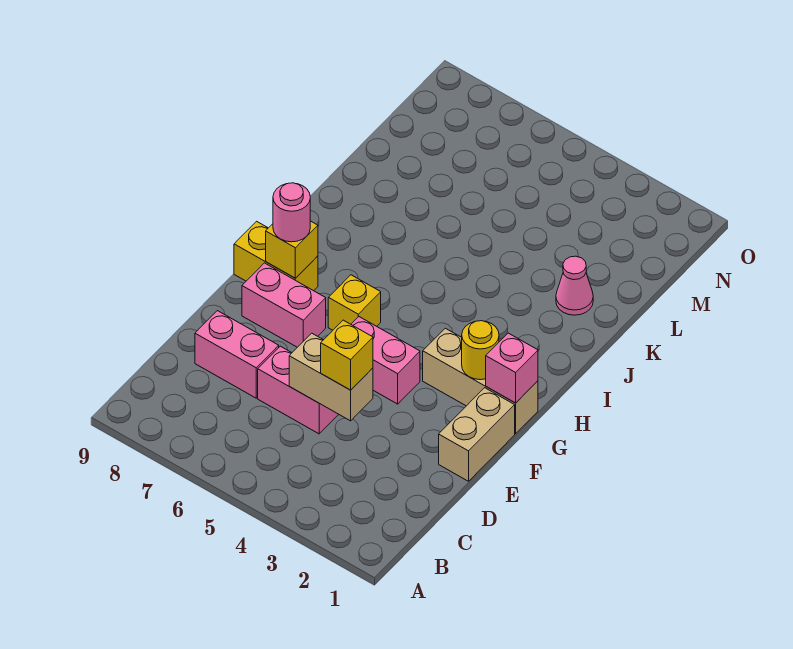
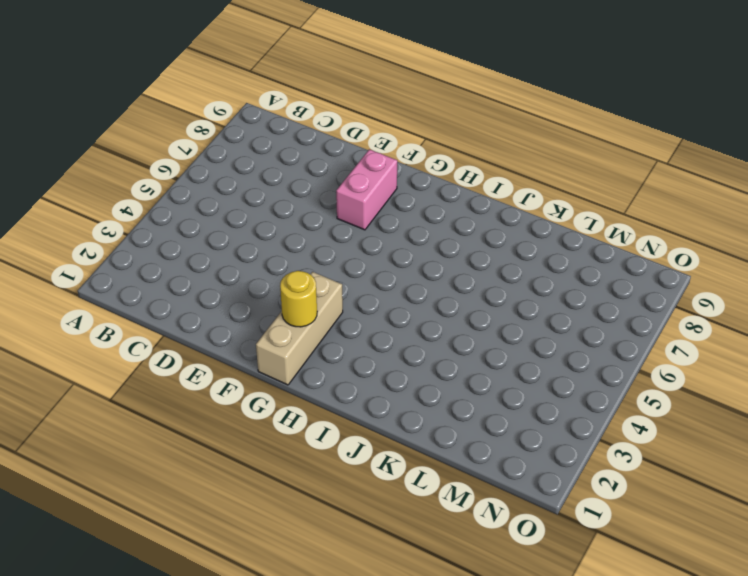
none -> pink 1x2 brick [258,346,339,434]
none -> pink 1x2 brick [195,311,279,398]
none -> tan 1x2 brick [439,388,515,481]

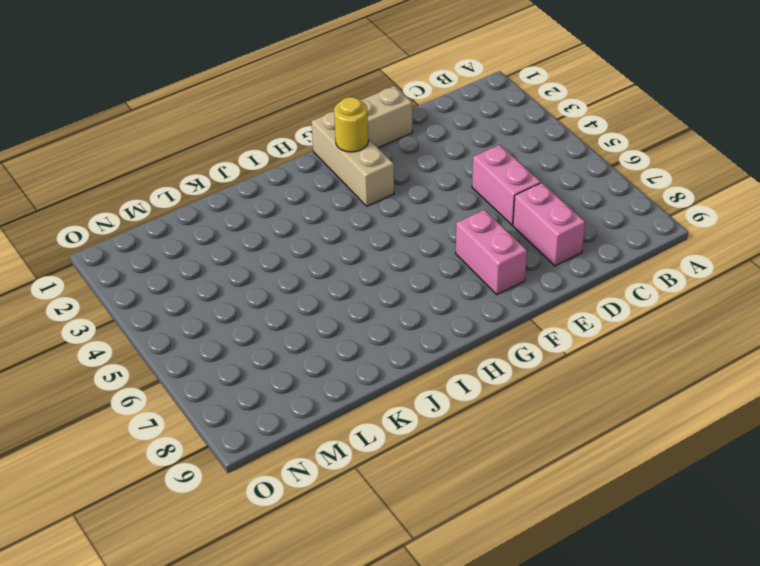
none -> pink 1x2 brick [351,317,420,404]
none -> yellow 1x1 brick [328,275,381,330]
none -> yellow 1x2 brick [234,221,318,291]

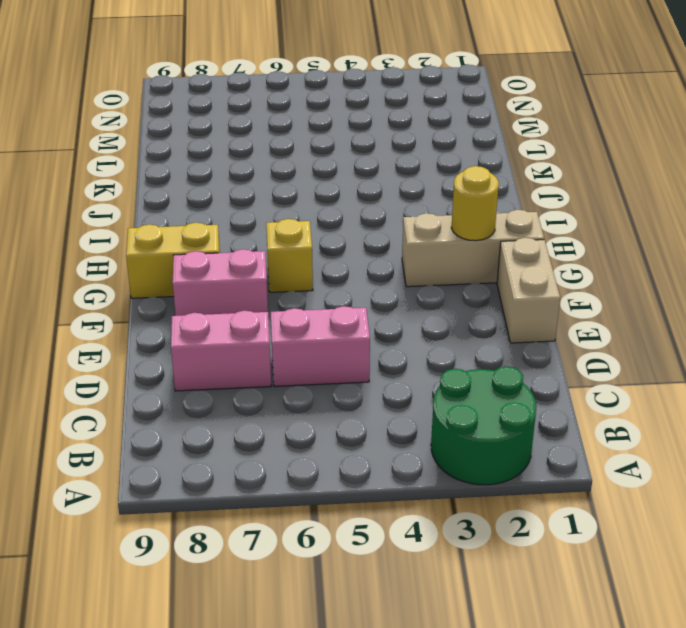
green 2x2 round brick [431,366,536,485] -> none
none -> pink 1x2 brick [351,317,420,404]
none -> pink 1x1 cone [556,256,593,315]
none -> tan 1x2 brick [289,333,373,421]

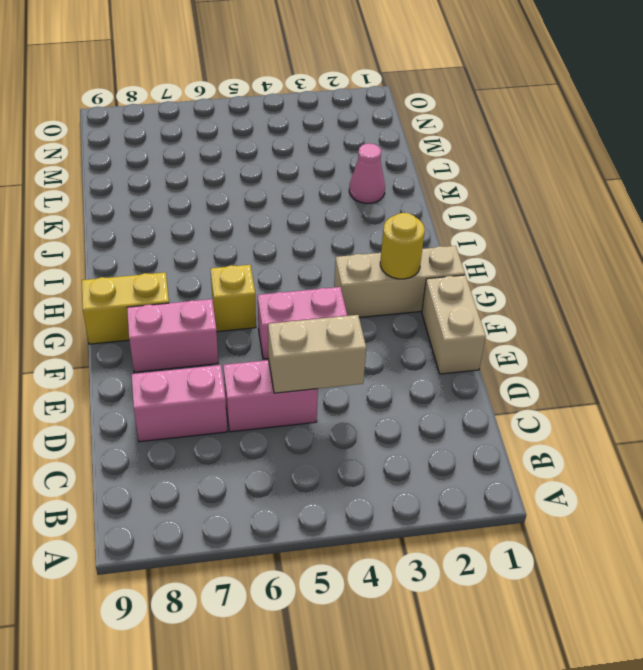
none -> pink 1x1 brick [486,333,538,403]
none -> yellow 1x1 brick [266,221,318,278]
none -> yellow 1x1 brick [321,320,373,390]

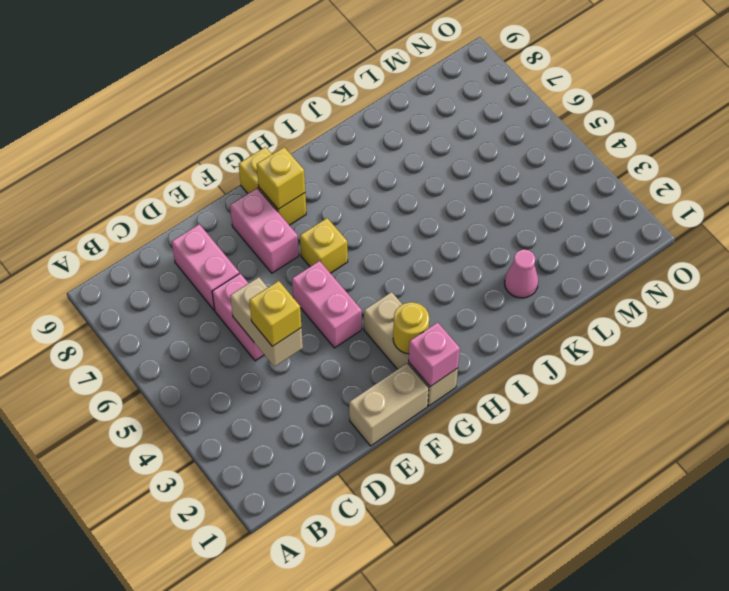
none -> pink 1x1 round brick [273,183,310,242]

